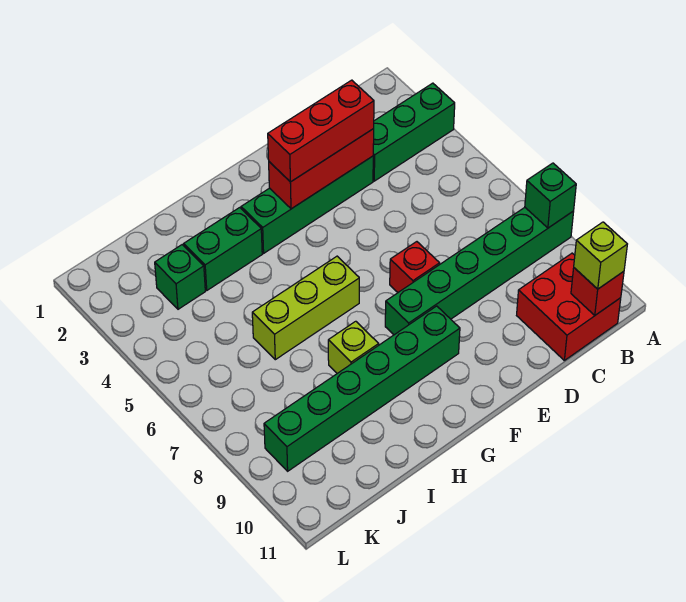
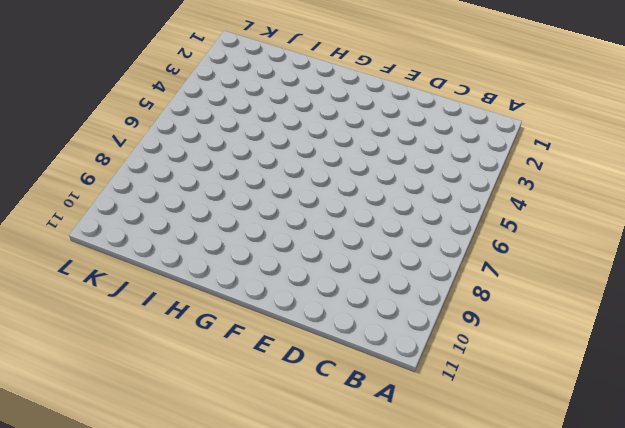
none -> green 1x3 brick [373,83,455,181]
none -> green 1x6 brick [385,207,574,335]
none -> red 2x2 brick [517,253,621,360]

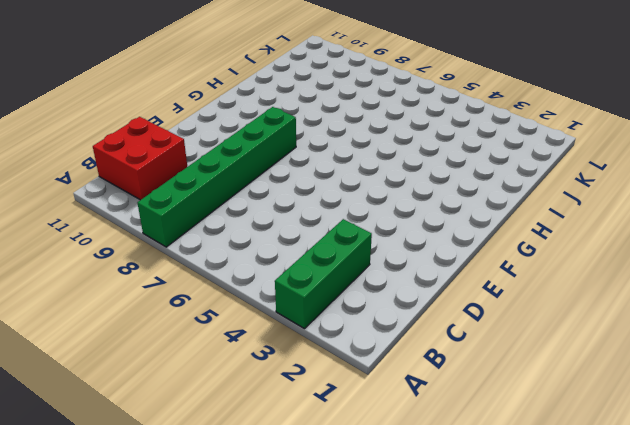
none -> green 1x4 brick [241,156,373,253]
none -> red 1x1 brick [390,242,440,292]
none -> green 1x6 brick [264,306,460,471]

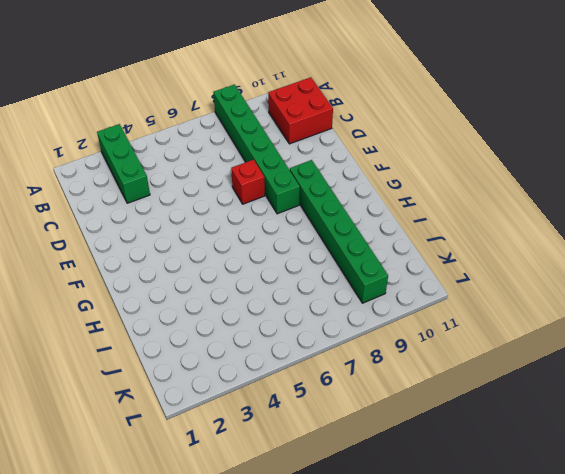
none -> green 1x4 brick [241,156,373,253]
none -> lime 1x3 brick [252,256,359,360]
none -> green 1x2 brick [184,208,262,290]

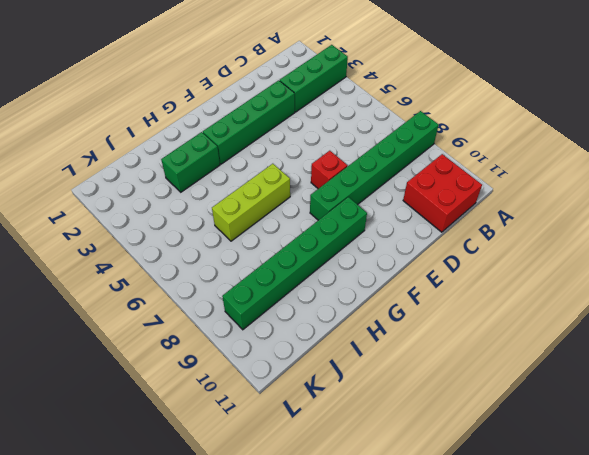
none -> lime 1x1 brick [328,321,379,373]
none -> green 1x1 brick [155,244,205,309]
none -> green 1x1 brick [525,163,576,228]

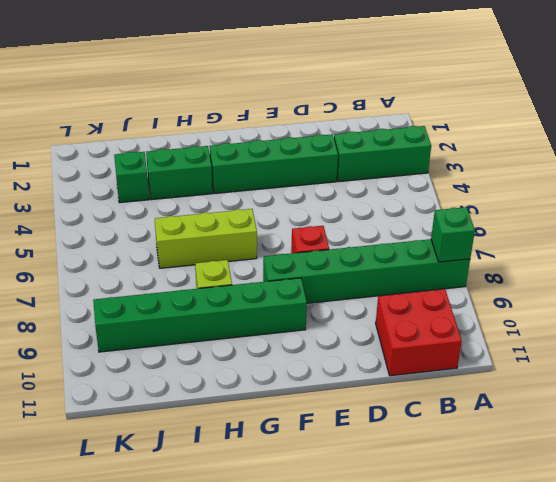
none -> red 1x1 brick [571,268,624,315]
none -> red 1x3 brick [269,129,374,209]
none -> lime 1x1 brick [574,222,627,289]

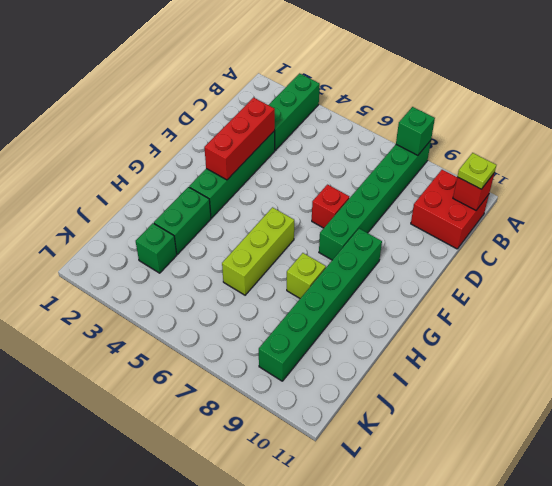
lime 1x1 plate [457,153,496,189] -> lime 1x1 brick [574,222,627,289]
none -> red 1x3 brick [268,80,374,182]

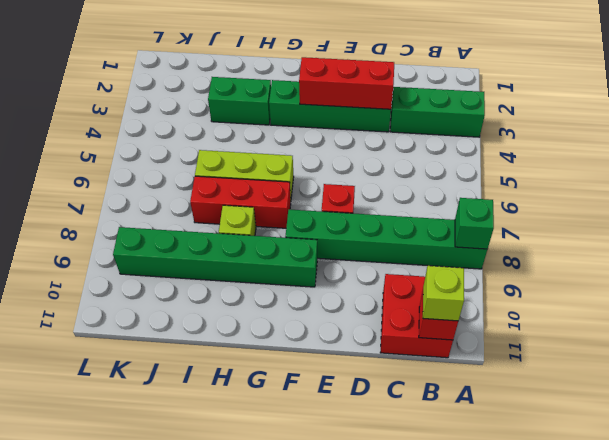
red 1x3 brick [190,176,291,228] -> red 1x3 brick moved to [268,80,374,182]
none -> green 1x1 brick [155,244,205,309]

